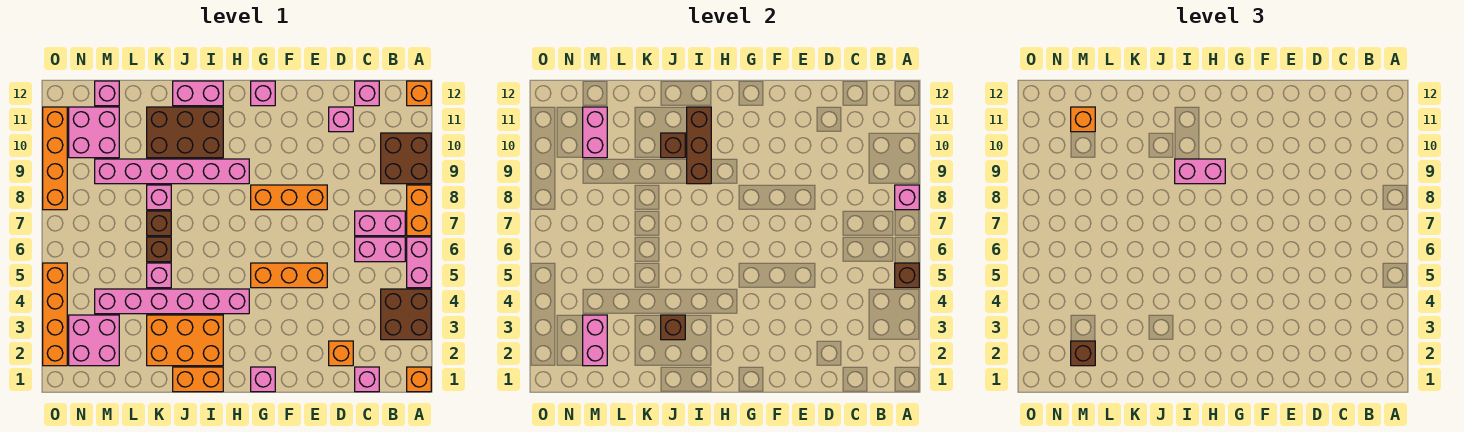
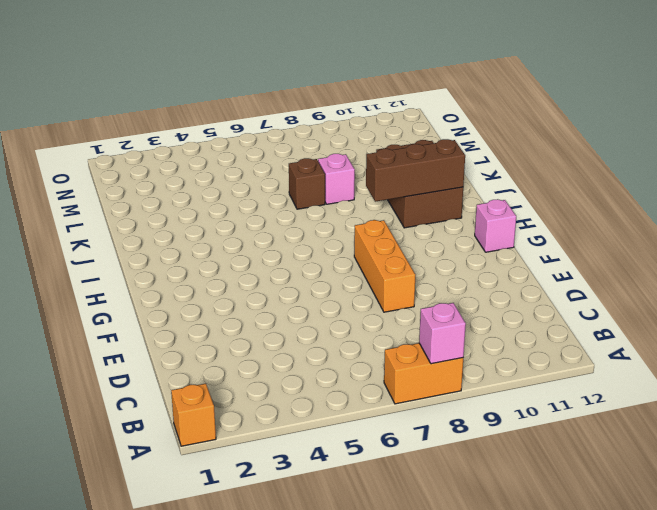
none -> brown 2x2 brick [381,289,431,340]
none -> pink 1x2 brick [407,237,431,288]
none -> brown 2x2 brick [381,133,431,184]
none -> orange 1x1 brick [407,81,431,106]

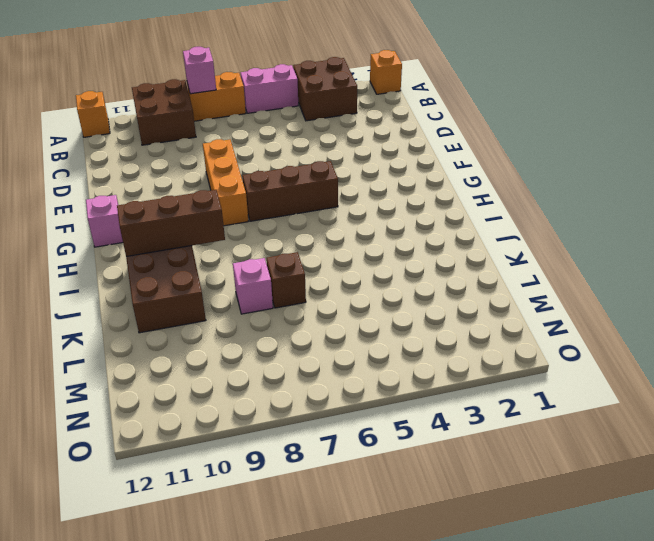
brown 1x3 brick [242,161,338,221] -> orange 1x3 brick [251,263,327,288]
none -> pink 1x2 brick [355,237,405,262]
none -> pink 1x2 brick [355,211,405,236]
none -> pink 1x1 brick [355,367,379,392]
none -> pink 1x1 brick [355,81,379,106]

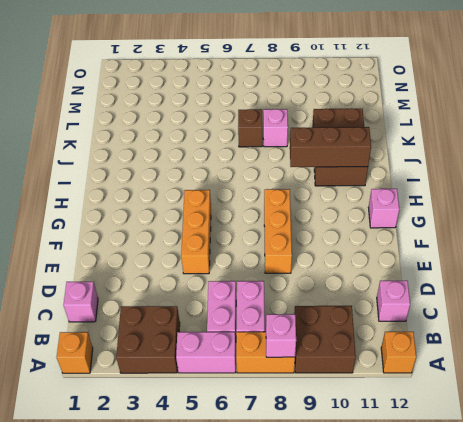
none -> orange 1x1 brick [329,341,353,366]
none -> pink 1x1 brick [329,107,353,132]
none -> pink 1x1 brick [251,367,275,392]
none -> pink 1x6 brick [95,289,249,314]

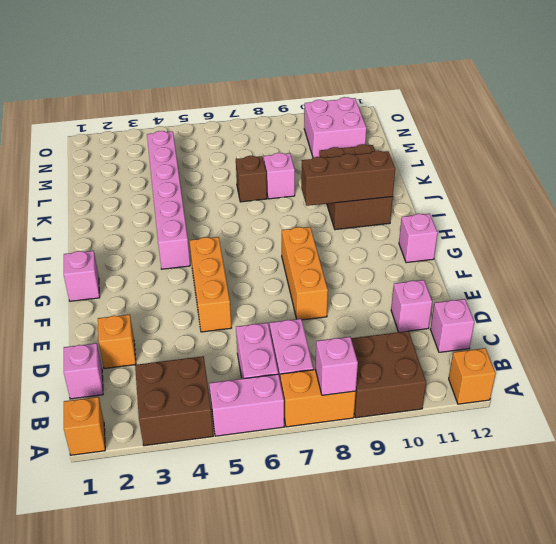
none -> pink 1x6 brick [95,159,249,184]
none -> orange 1x2 brick [173,367,223,392]
none -> orange 2x3 brick [147,315,223,366]
none -> pink 1x2 brick [173,81,223,106]

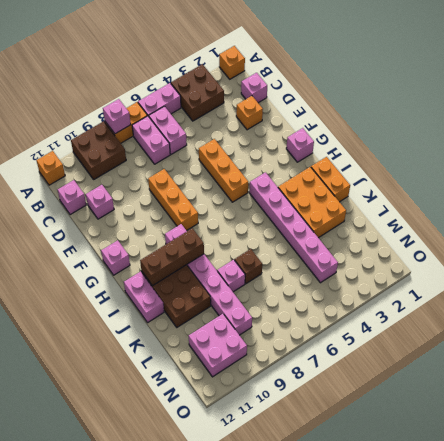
none -> pink 1x1 brick [147,263,171,288]
none -> brown 1x1 brick [147,237,171,262]
none -> pink 2x2 brick [69,315,119,366]
none -> pink 1x1 brick [95,81,119,106]

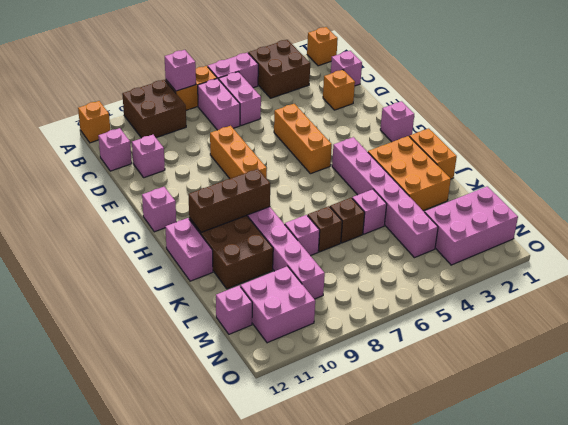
pink 2x3 brick [425,186,518,265] -> pink 2x2 brick [69,315,119,366]
none -> orange 1x4 brick [43,263,67,366]
none -> orange 1x4 brick [43,107,67,210]
none -> brown 1x1 brick [895,263,919,288]
none -> brown 1x1 brick [661,315,685,340]

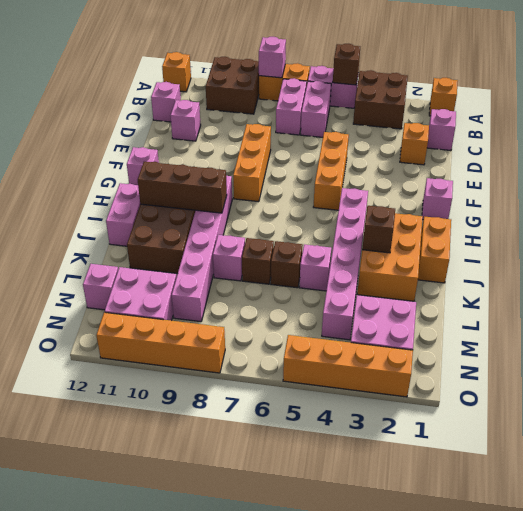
none -> brown 1x1 brick [661,133,685,158]
none -> pink 1x2 brick [583,315,607,366]
none -> pink 1x2 brick [583,107,607,158]
none -> pink 1x2 brick [1175,159,1225,184]

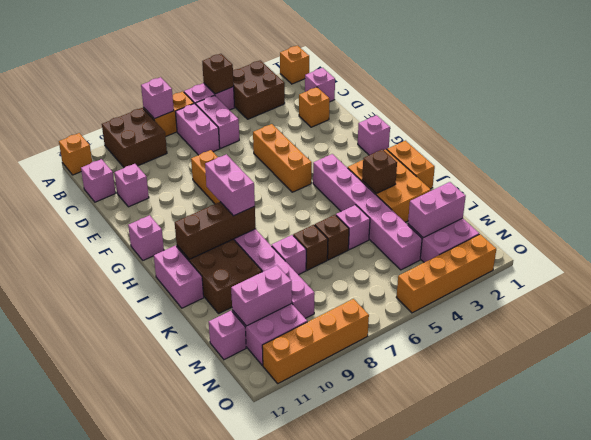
none -> brown 1x1 brick [661,133,685,158]
none -> brown 1x1 brick [1071,341,1095,366]
none -> orange 1x1 brick [1071,107,1095,132]

